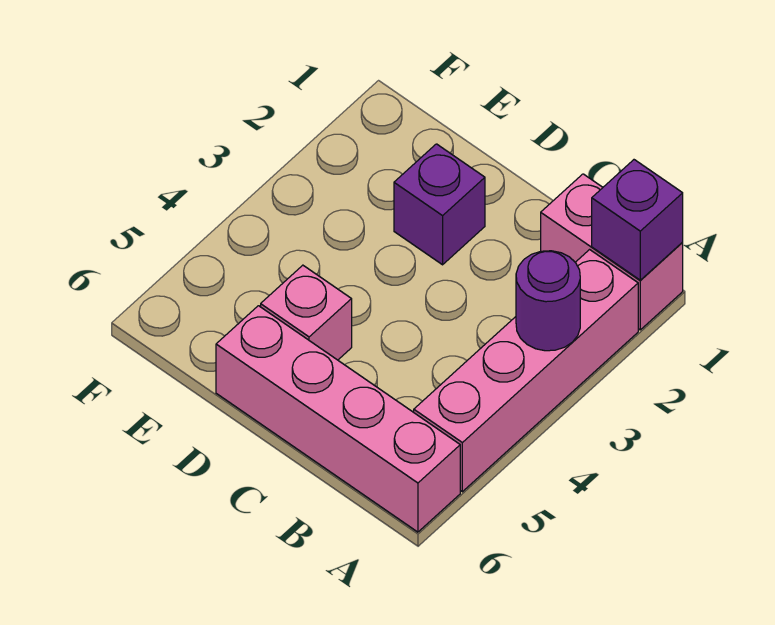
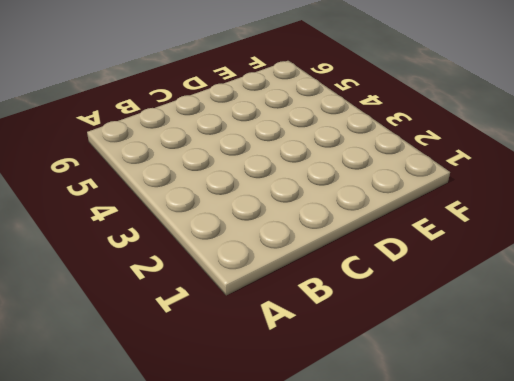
none -> pink 1x2 brick [541,174,683,330]
none -> pink 1x4 brick [414,250,638,492]

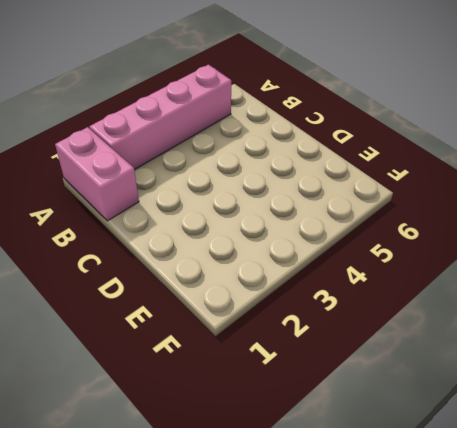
none -> pink 1x4 brick [216,306,460,532]
none -> purple 1x1 brick [394,144,485,265]

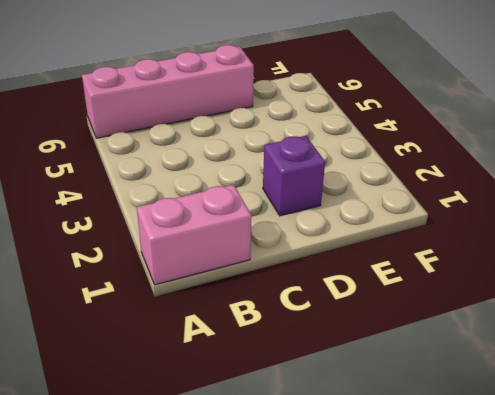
none -> pink 1x4 brick [414,250,638,492]
none -> pink 1x1 brick [261,265,352,360]

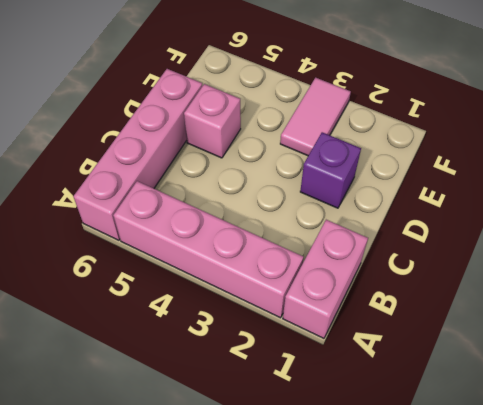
pink 1x2 tile [280,78,351,156] -> none
none -> purple 1x1 brick [592,160,683,280]
none -> purple 1x1 round brick [516,251,580,351]

